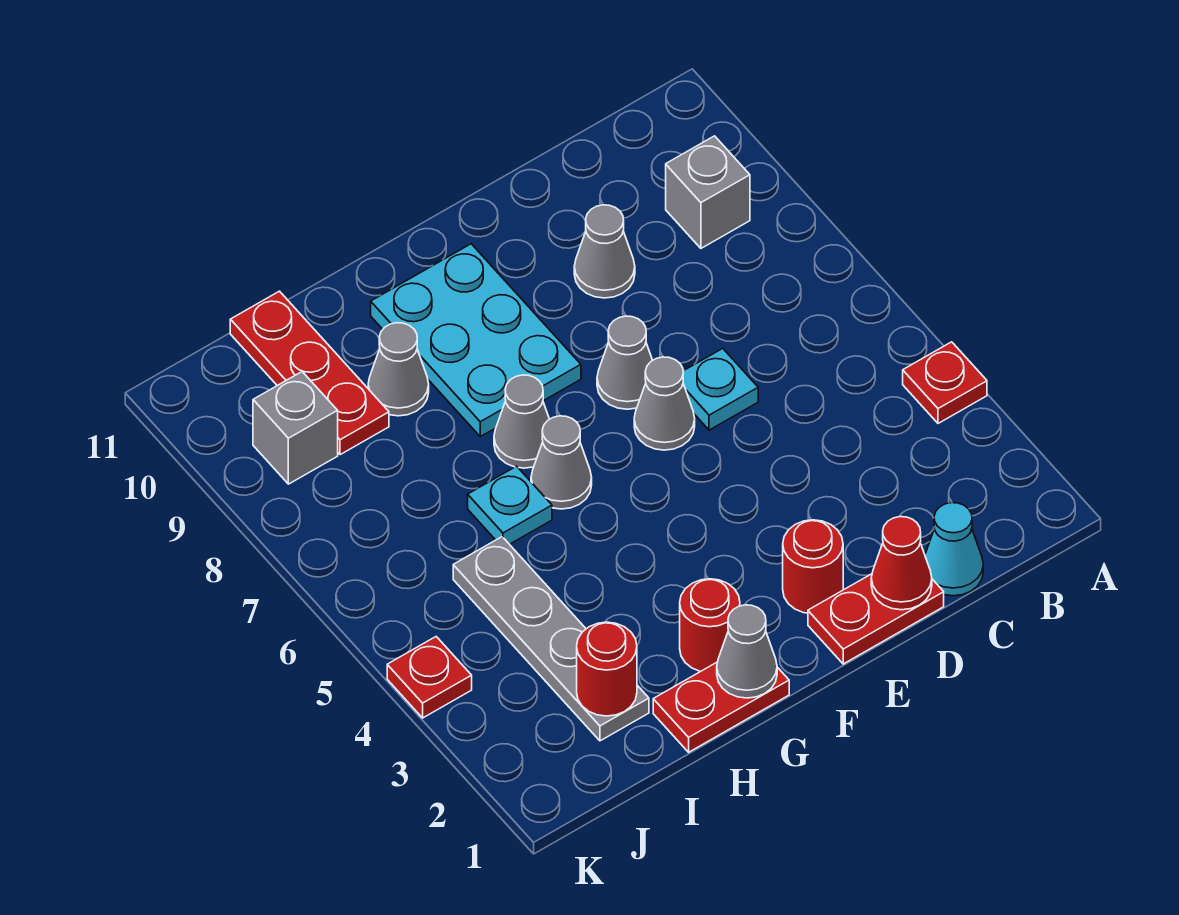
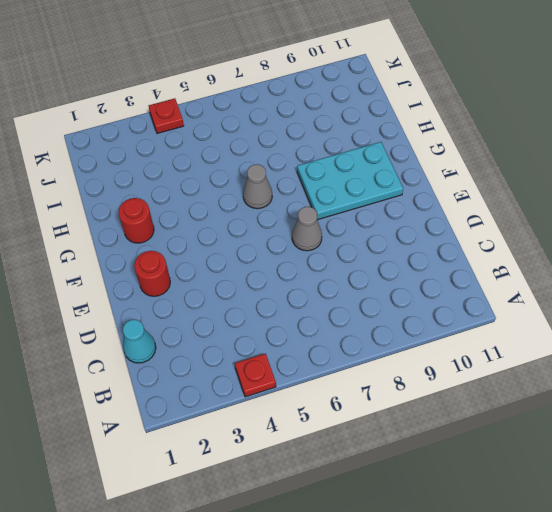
none -> grey 1x1 brick [666,136,750,248]
none -> red 1x2 plate [808,574,944,664]
none -> cyan 1x1 plate [683,349,758,430]

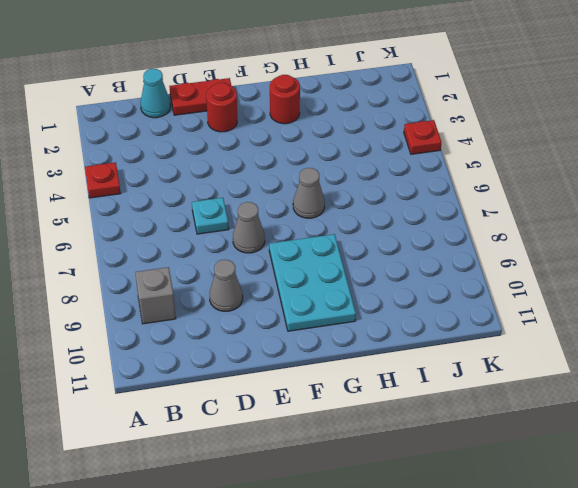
none -> grey 1x1 cone [634,357,695,450]
none -> red 1x2 plate [653,662,789,752]
none -> grey 1x1 cone [494,375,549,468]

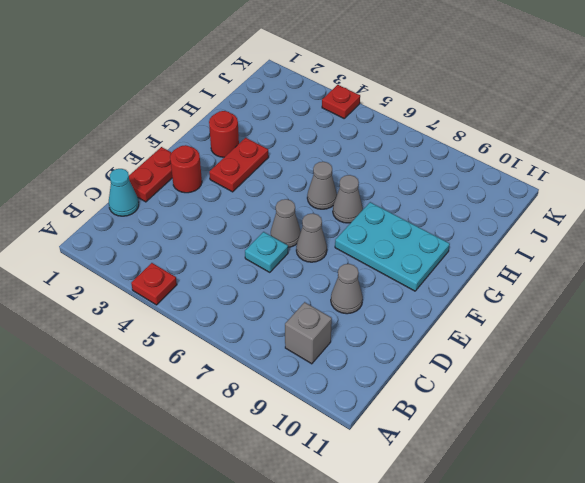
red 1x2 plate [209,138,269,192] -> red 1x2 plate moved to [653,662,789,752]
none -> cyan 1x1 plate [468,466,552,544]
none -> grey 1x1 cone [368,323,429,416]
none -> grey 1x4 plate [453,537,649,741]

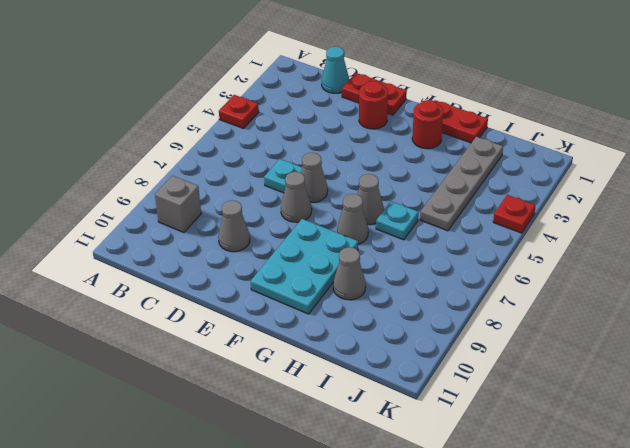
none -> red 1x3 plate [230,291,389,455]
none -> grey 1x1 brick [253,372,338,484]
none -> red 1x1 cone [871,517,932,610]

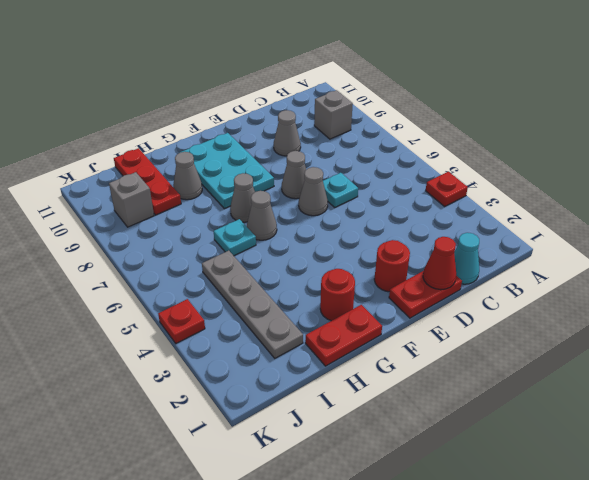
none -> grey 1x1 cone [717,605,777,698]
none -> red 1x1 round brick [577,622,637,716]

